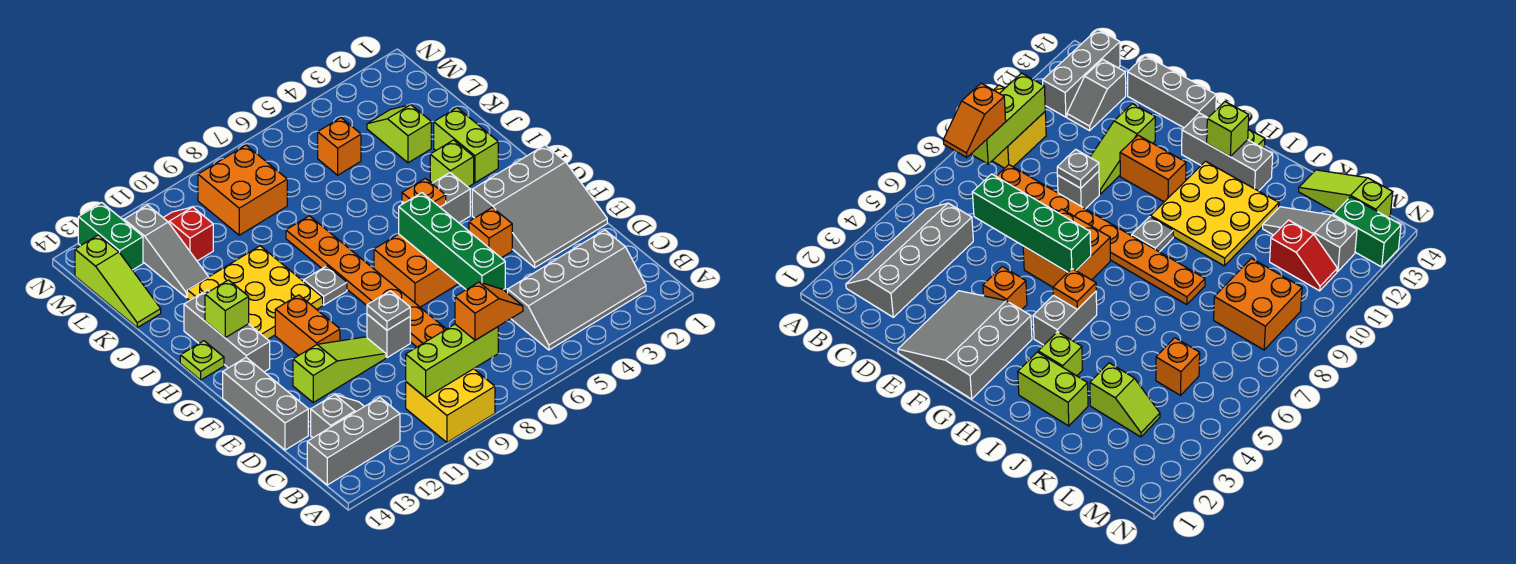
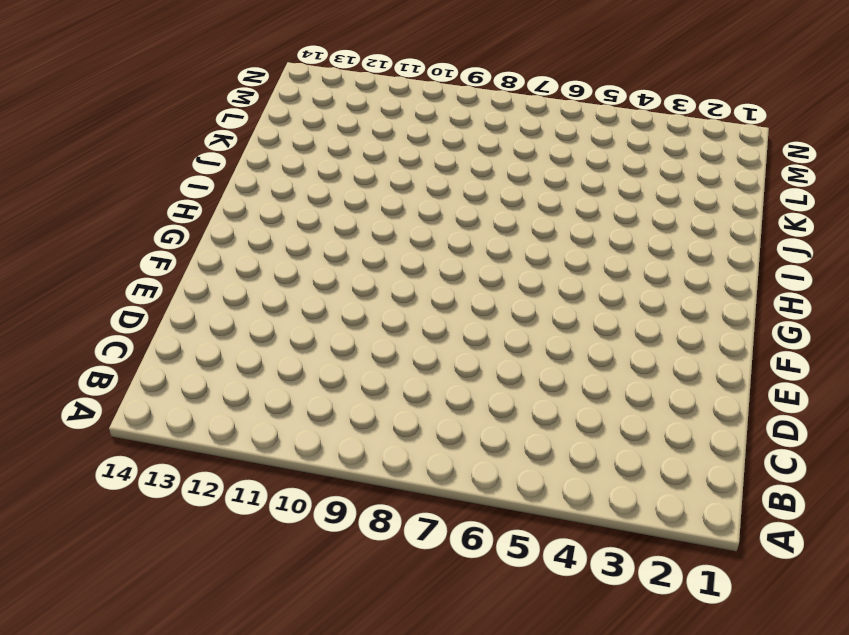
none -> yellow 2x2 brick [406,369,495,442]
none -> grey 2x4 slope [508,230,646,350]
none -> grey 1x3 brick [307,397,400,485]
none -> orange 1x8 plate [286,216,446,347]

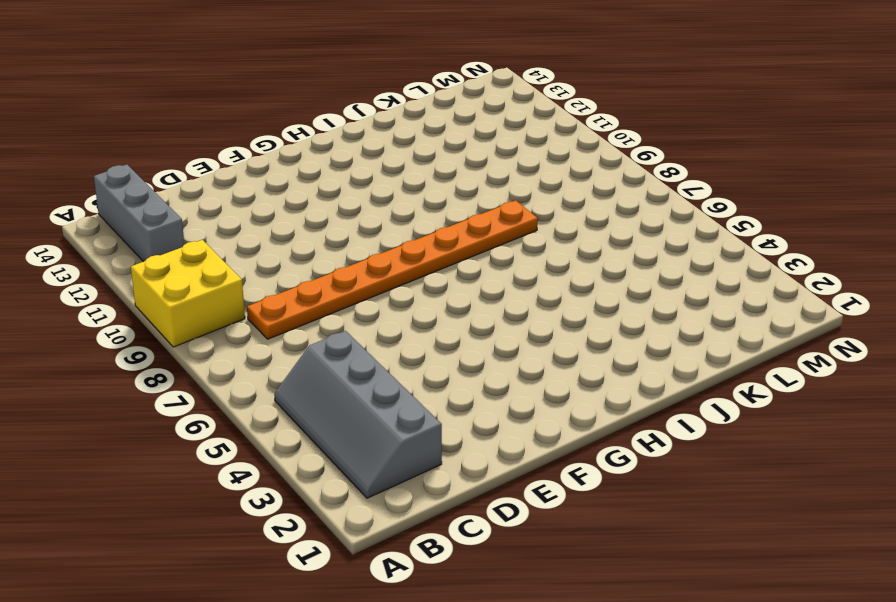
none -> grey 1x2 slope [311,394,364,438]
none -> grey 1x3 brick [223,358,308,450]
none -> grey 3x3 slope [472,145,607,267]
none -> grey 1x1 brick [367,314,410,358]

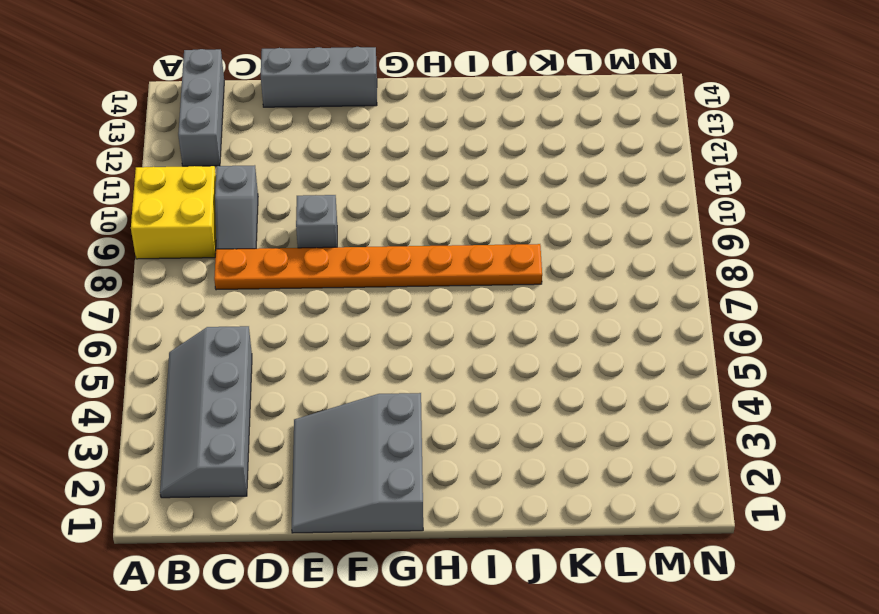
grey 1x2 slope [215,165,258,249] -> grey 1x2 slope moved to [311,394,364,438]
none -> lime 1x3 slope [293,337,386,402]
none -> orange 1x1 brick [469,207,512,258]
none -> orange 2x2 brick [374,234,459,307]
none -> orange 1x2 brick [275,295,340,355]

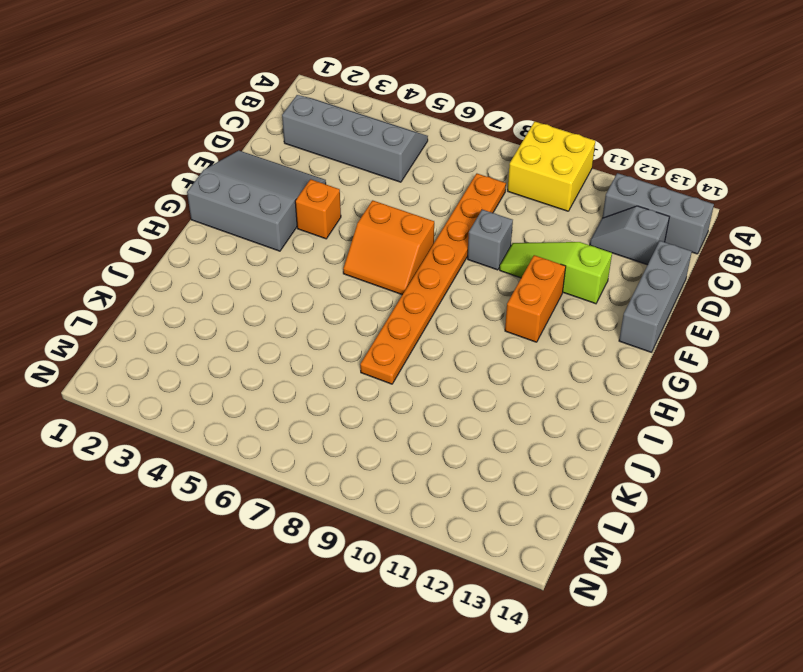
orange 2x2 slope [343,200,434,295] -> orange 2x2 brick [374,234,459,307]
none -> grey 1x3 brick [184,290,270,372]
none -> grey 1x2 brick [402,173,470,223]
none -> grey 1x1 plate [304,266,347,305]
none -> yellow 3x3 plate [187,246,323,340]

